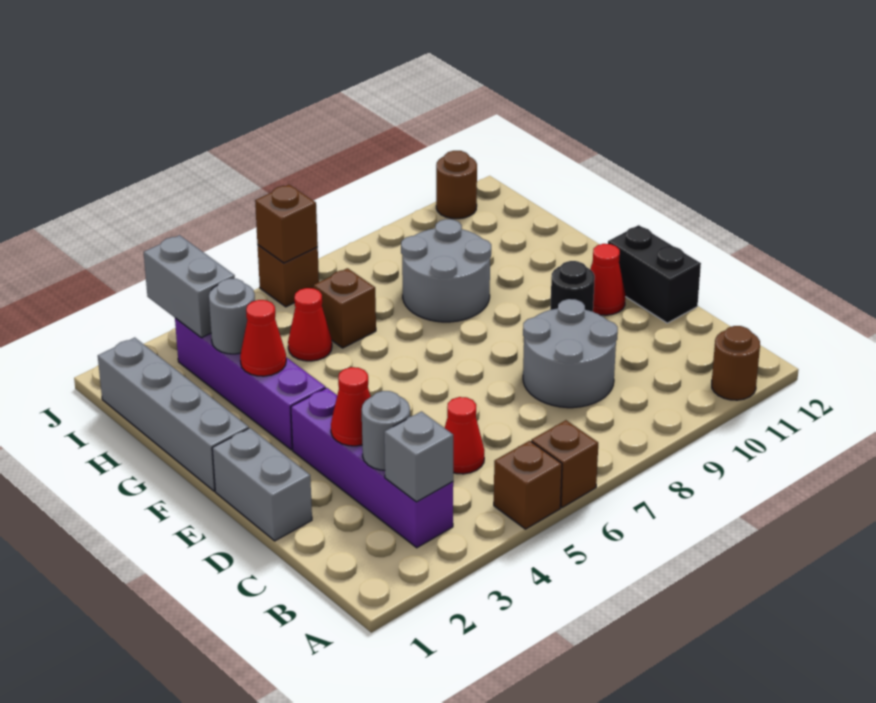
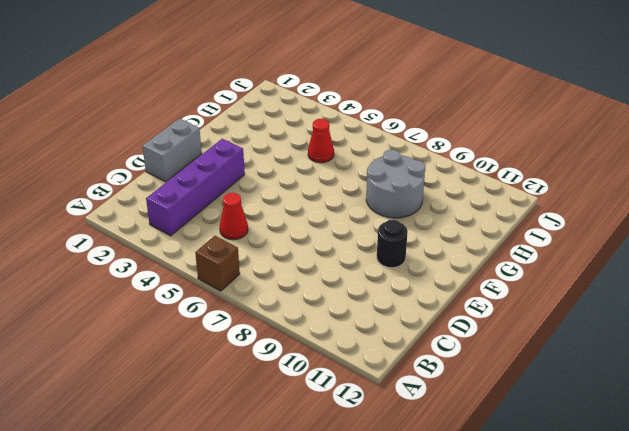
none -> brown 1x1 brick [494,441,562,529]
none -> brown 1x1 round brick [712,326,760,400]
none -> grey 2x2 round brick [523,299,618,408]

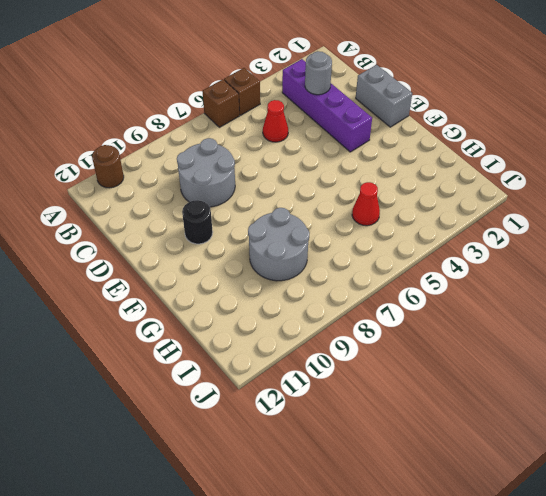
none -> black 1x2 brick [608,225,701,323]
none -> red 1x1 cone [590,244,625,315]
none -> grey 1x4 brick [98,338,249,491]

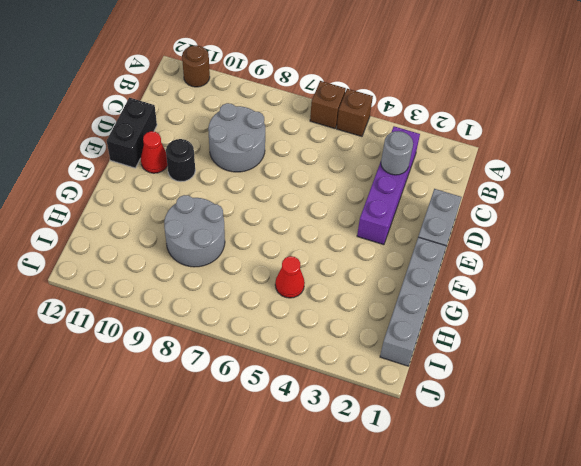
none -> red 1x1 cone [445,397,484,474]
none -> purple 1x4 brick [175,318,326,450]
none -> brown 1x1 brick [314,268,376,348]

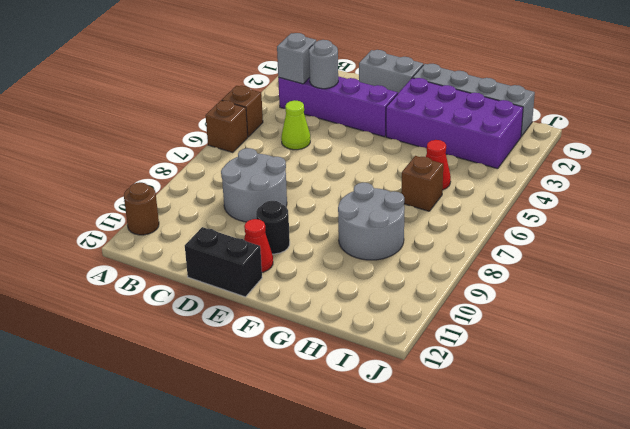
lime 1x1 cone [281,100,310,150] -> red 1x1 cone [445,397,484,474]
purple 2x4 brick [386,78,523,169] -> purple 1x4 brick [175,318,326,450]
none -> brown 1x1 brick [258,245,319,307]
none -> brown 1x1 round brick [436,151,477,219]
none -> red 1x1 cone [331,367,371,446]

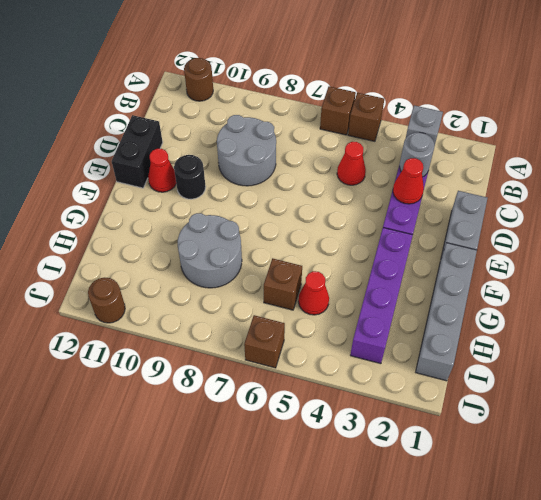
none -> red 1x1 cone [240,300,286,376]
none -> grey 1x1 round brick [209,278,255,354]
none -> grey 1x2 brick [144,235,235,338]

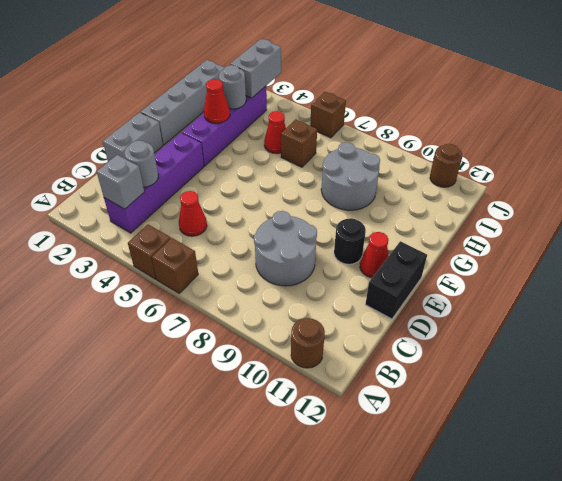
none -> red 1x1 cone [331,367,371,446]
none -> brown 1x1 brick [255,185,318,263]

